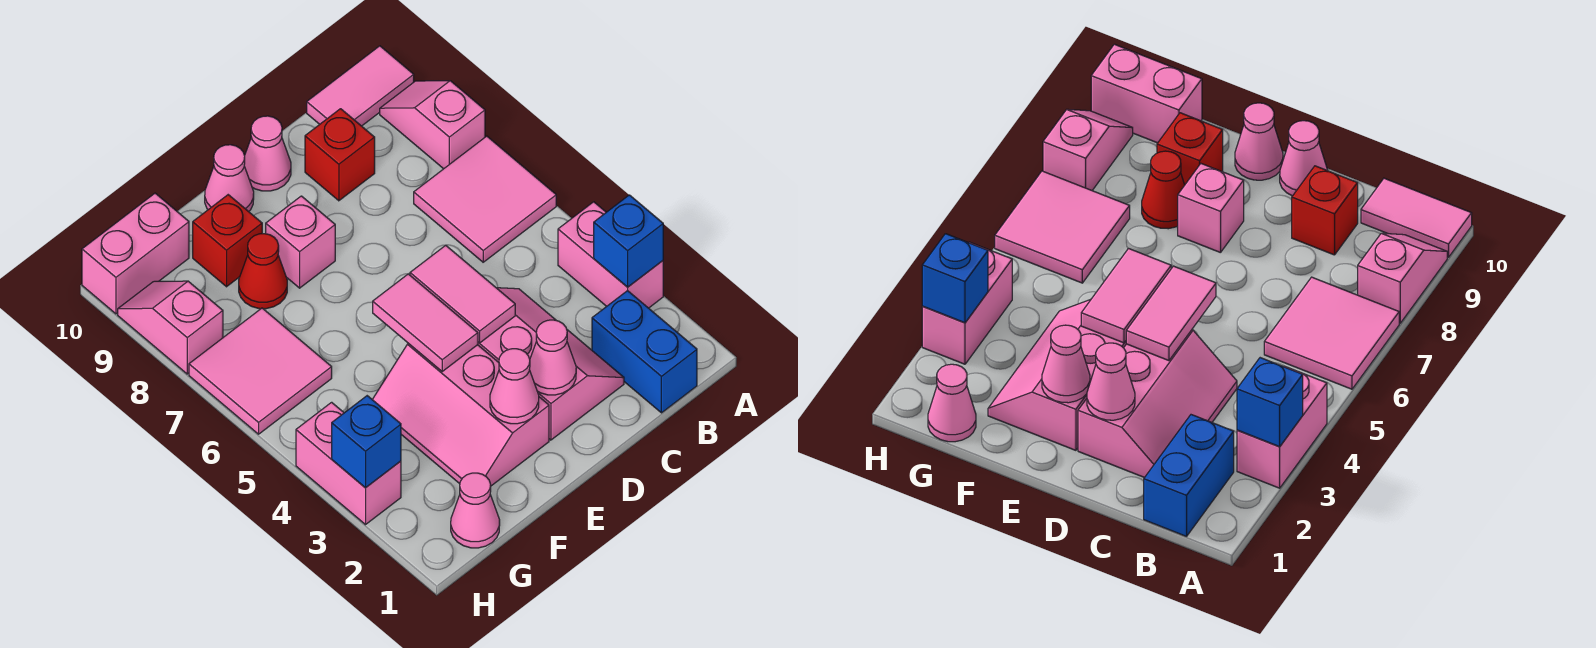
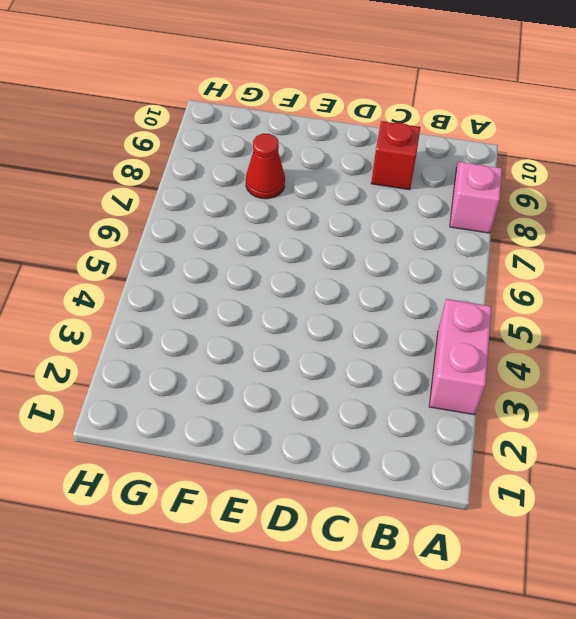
none -> pink 2x2 tile [414,136,556,262]
none -> pink 1x2 tile [307,46,414,126]
none -> blue 1x2 brick [592,291,697,413]

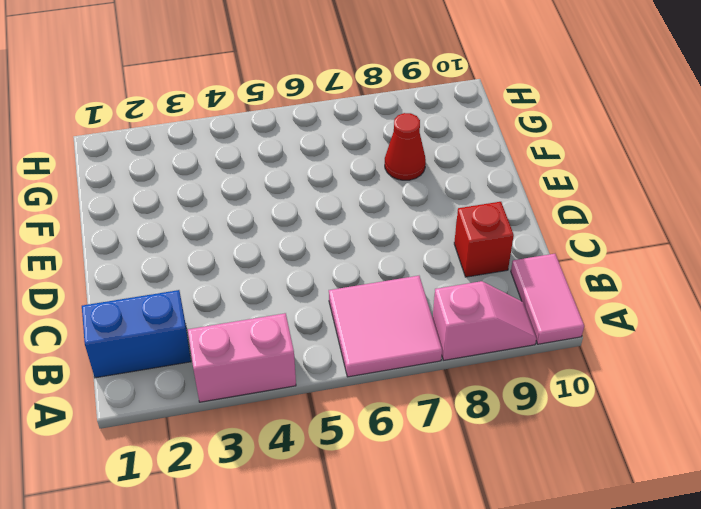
none -> pink 2x3 slope [478,288,624,440]
none -> pink 1x1 cone [244,116,291,191]
none -> pink 2x3 slope [372,343,549,486]

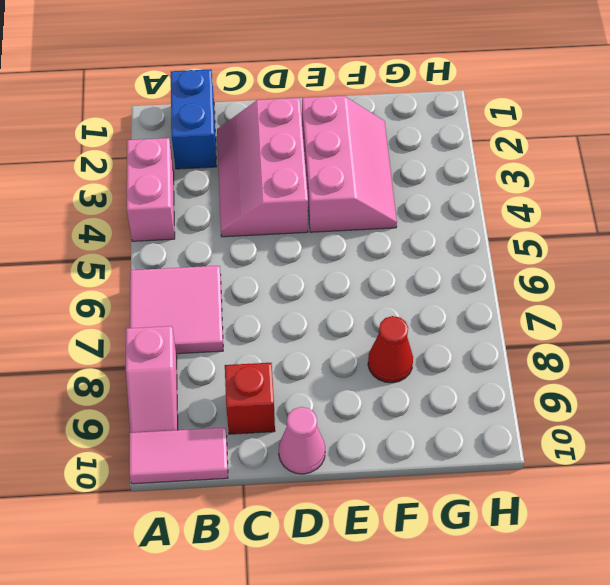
none -> pink 1x1 brick [266,196,335,288]
none -> pink 1x1 cone [205,145,254,212]
none -> red 1x1 brick [193,195,262,287]

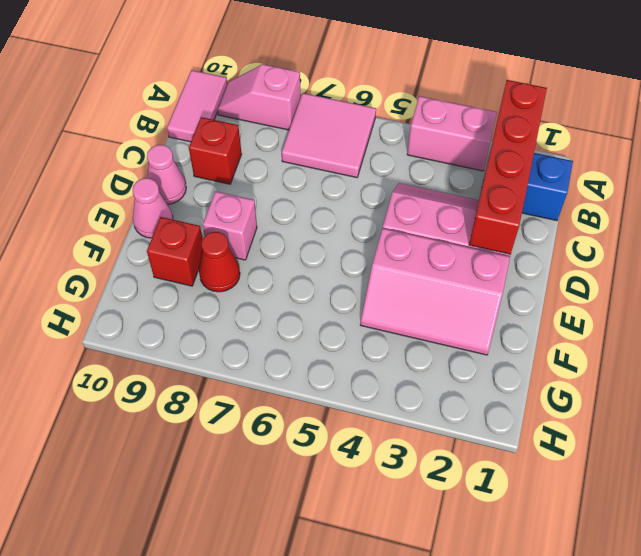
red 1x4 brick [469,80,547,254] -> pink 1x1 cone [529,320,576,395]
none -> pink 1x1 cone [451,473,500,548]
none -> pink 2x2 tile [189,308,332,434]
none -> pink 1x2 brick [82,193,189,314]

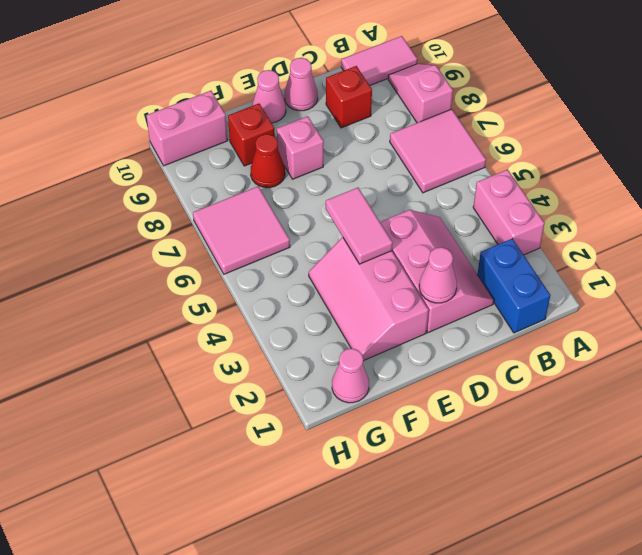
none -> pink 1x2 brick [296,402,401,525]
none -> pink 1x2 slope [118,281,223,374]
none -> blue 1x1 brick [594,195,663,287]

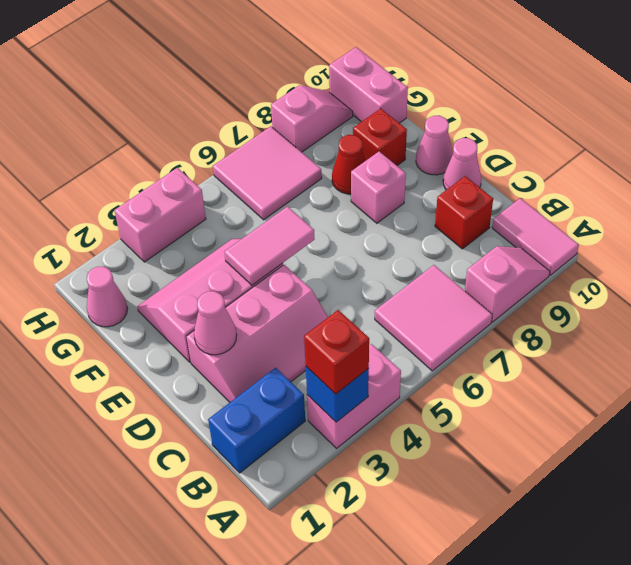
red 1x1 brick [304,310,369,394] -> none
none -> pink 1x2 tile [410,245,515,343]
none -> pink 1x1 cone [490,349,539,424]
none -> blue 1x1 brick [332,396,401,488]

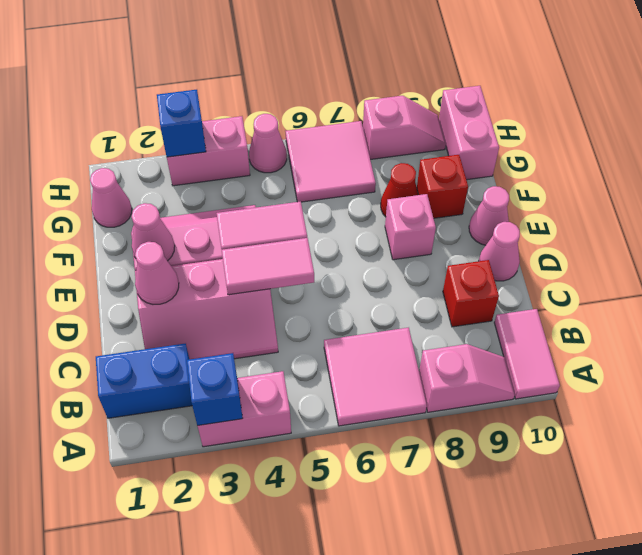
pink 1x1 cone [249,114,287,173] -> none

